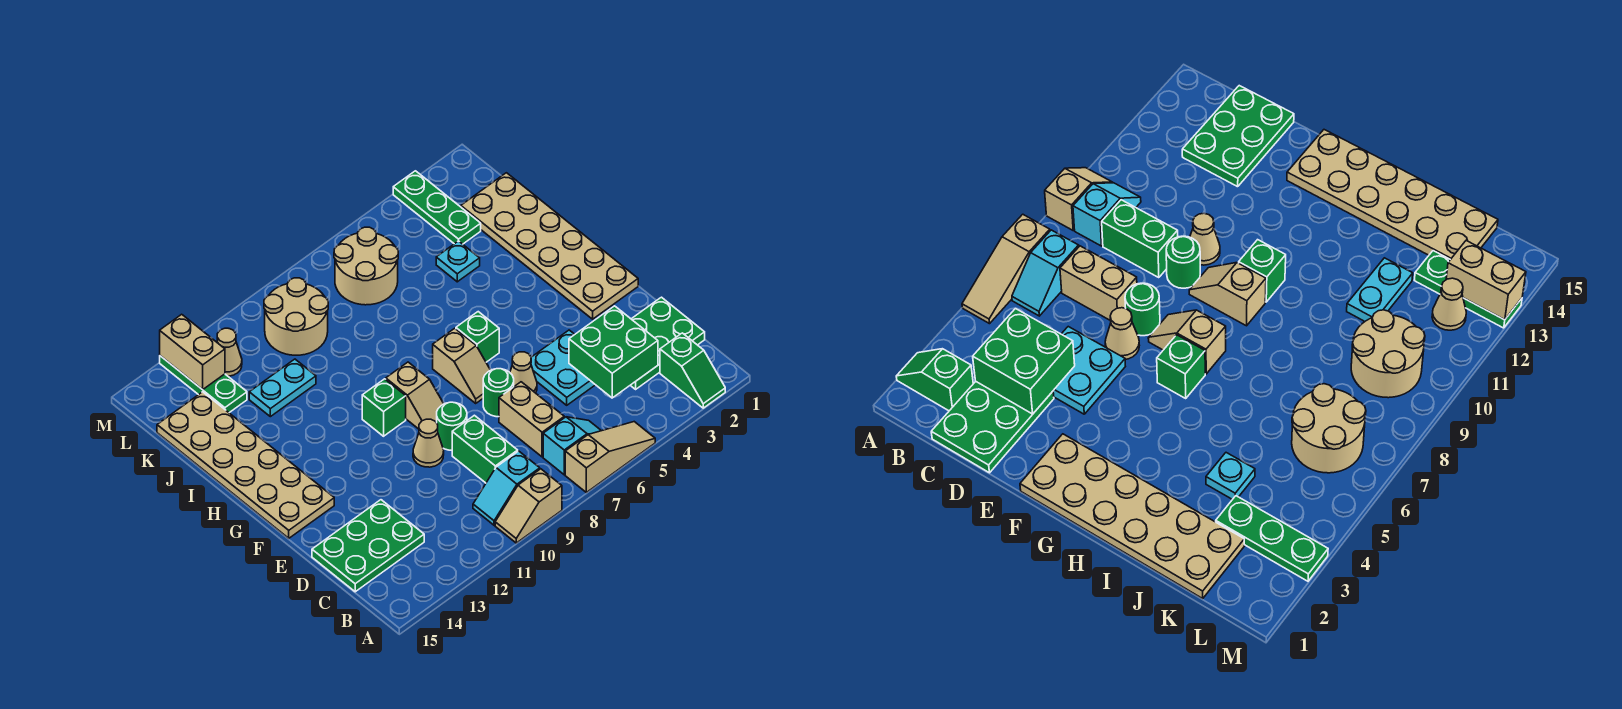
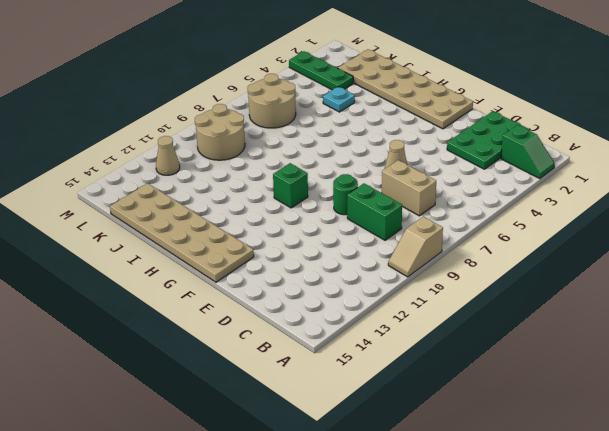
none -> tan 1x3 slope [565,422,655,492]
none -> cyan 1x2 slope [543,417,601,475]
none -> cyan 1x2 slope [473,451,540,525]

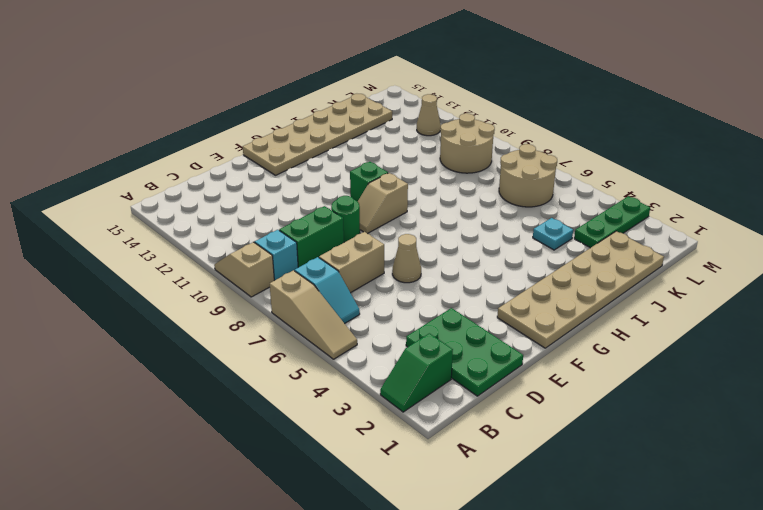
none -> green 2x3 plate [312,500,424,592]
none -> cyan 2x2 plate [531,330,595,405]
none -> green 1x1 round brick [483,369,514,417]

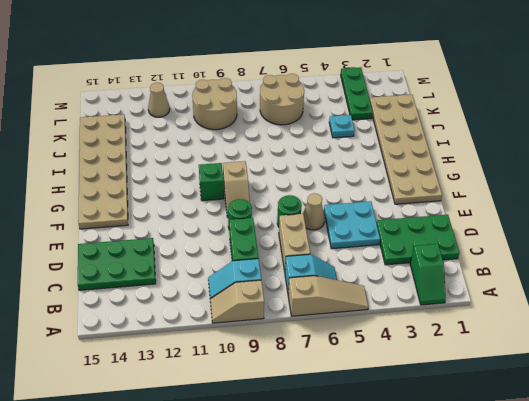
none -> tan 1x1 cone [413,419,444,467]
none -> tan 1x2 slope [433,328,490,403]
none -> green 1x1 brick [456,312,499,362]

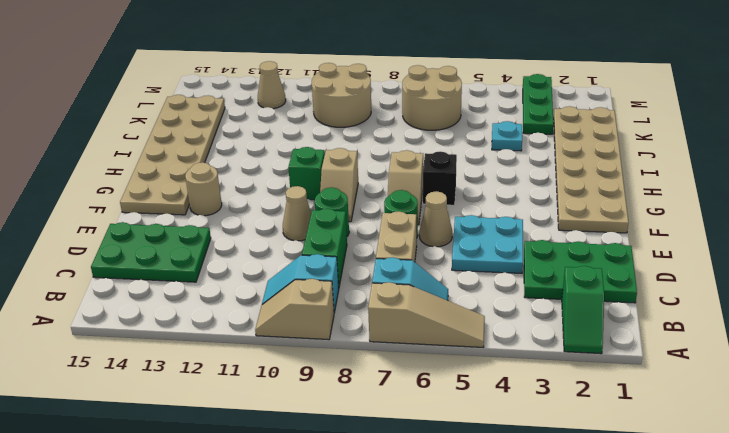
tan 1x1 round brick [185,162,222,216] -> none
black 1x1 brick [423,152,457,205] -> green 1x1 brick [456,312,499,362]
none -> cyan 1x2 plate [249,359,316,417]
none -> green 1x3 plate [160,356,247,413]
none -> green 2x2 brick [569,306,658,398]

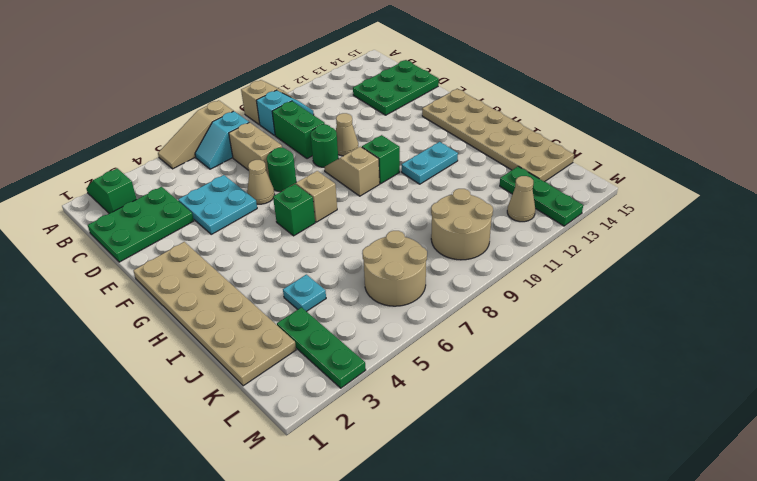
cyan 1x2 plate [402,142,458,184] -> cyan 1x2 plate moved to [249,359,316,417]
none -> green 2x2 brick [569,306,658,398]
none -> tan 1x2 brick [160,314,225,390]

